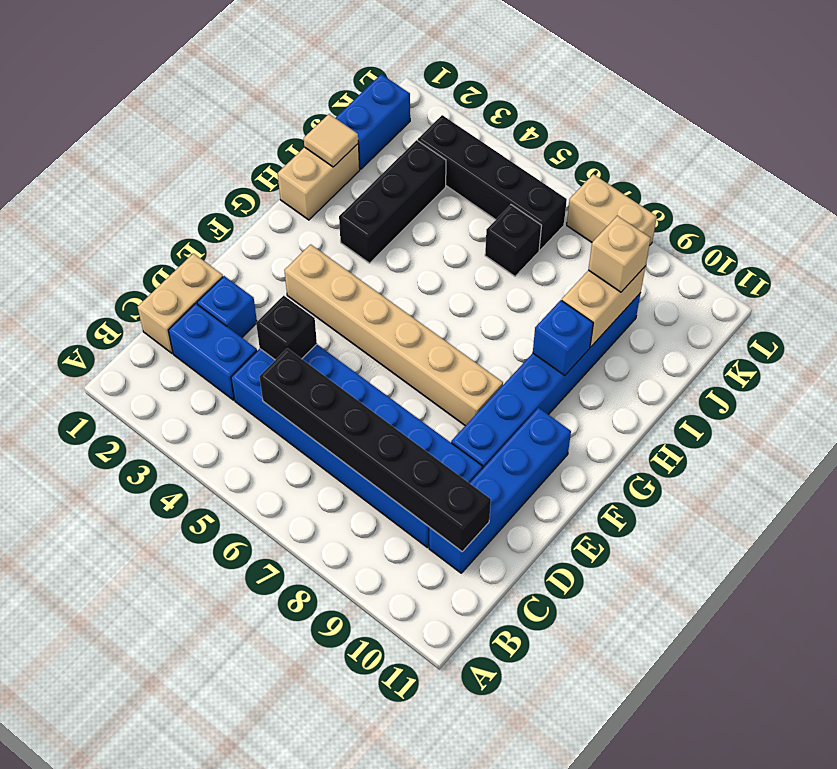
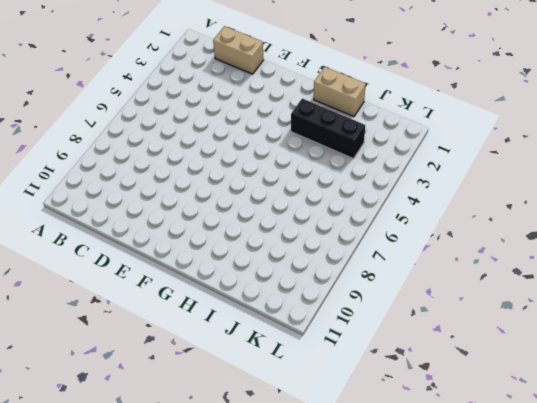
none -> blue 1x2 brick [168,303,257,400]
none -> blue 2x6 brick [231,344,482,548]
none -> blue 1x4 brick [429,408,571,573]

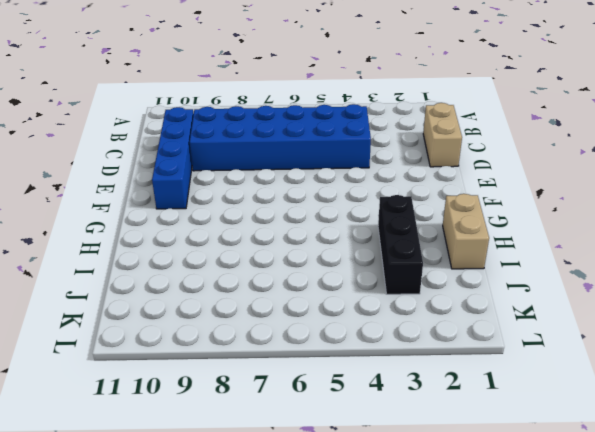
none -> blue 1x2 brick [168,303,257,400]
none -> blue 1x1 brick [197,276,257,337]
none -> blue 1x6 brick [451,293,641,469]

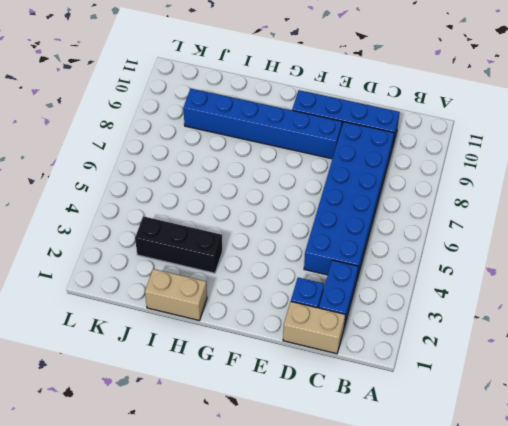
none -> tan 1x6 brick [284,244,503,426]
none -> blue 1x2 brick [336,74,410,169]
none -> black 1x1 brick [485,205,541,276]

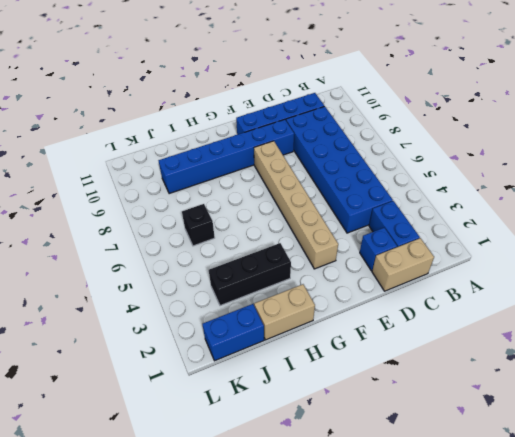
none -> black 1x4 brick [418,115,567,250]
none -> tan 1x2 brick [567,174,657,246]
none -> black 1x6 brick [259,348,491,552]

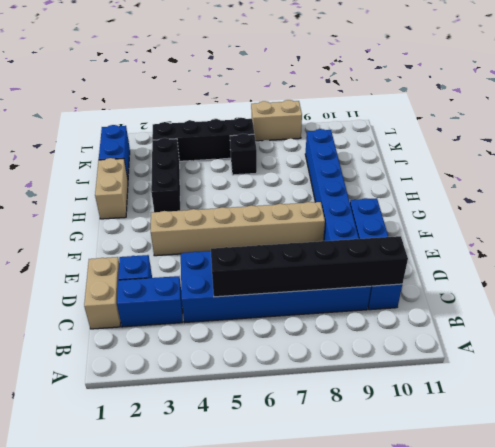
none -> black 1x1 brick [256,296,317,360]
none -> blue 1x1 brick [533,300,593,375]
none -> tan 1x1 tile [304,114,358,167]

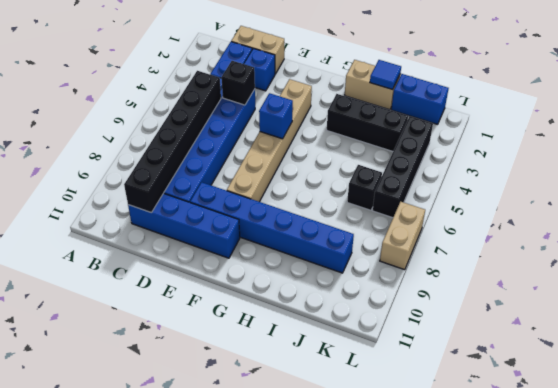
blue 1x1 brick [259,93,293,139] -> blue 1x1 brick moved to [533,300,593,375]
blue 1x1 tile [370,60,401,90] -> tan 1x1 tile [304,114,358,167]
none -> tan 1x2 brick [562,267,645,347]
none -> tan 1x1 brick [588,216,651,292]

